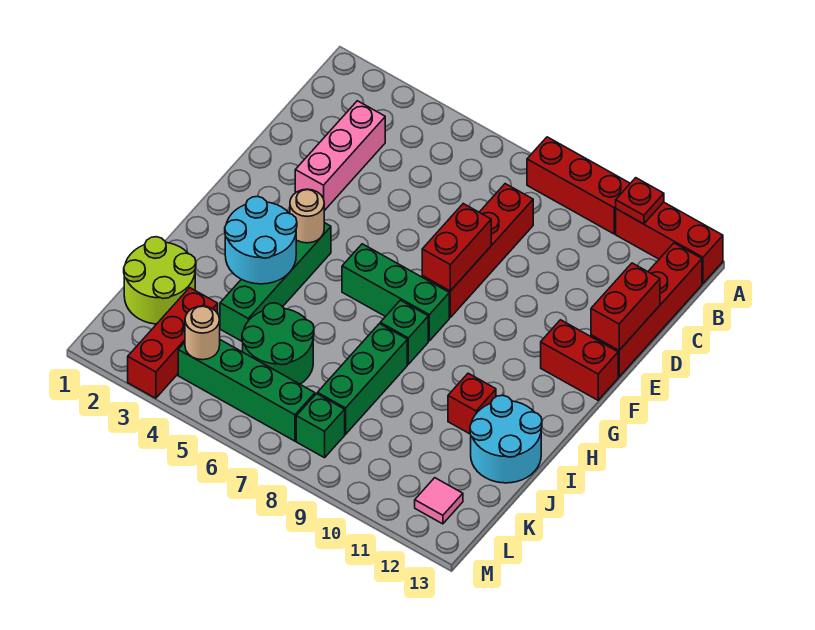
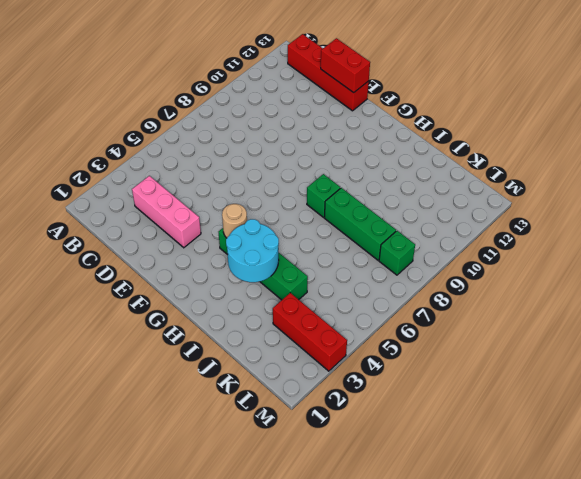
none -> red 1x3 brick [527,137,630,234]
none -> red 1x3 brick [616,202,723,284]
none -> red 1x4 brick [422,184,533,317]

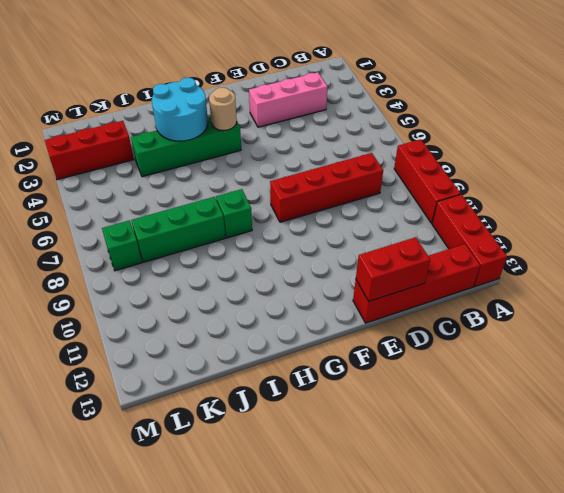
none -> red 1x2 brick [541,320,618,400]
none -> green 1x3 brick [342,244,449,341]
none -> red 1x1 brick [448,373,496,434]

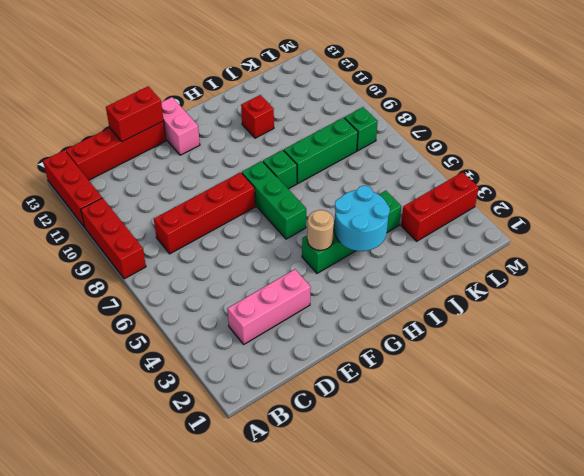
pink 1x2 brick [161,97,200,155] -> red 1x2 brick [541,320,618,400]
none -> cyan 2x2 round brick [470,395,542,483]
none -> lime 2x2 round brick [124,237,196,324]
none -> green 2x2 round brick [242,303,314,384]

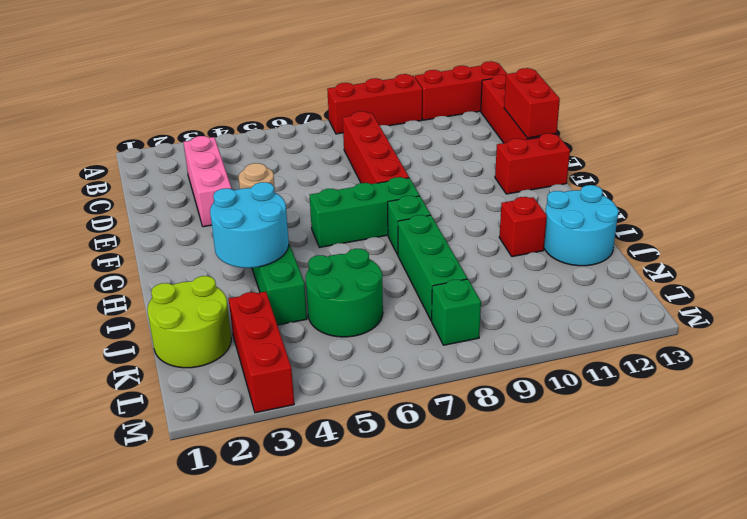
none -> green 1x4 brick [178,340,315,441]
none -> pink 1x1 tile [415,478,463,524]
none -> red 1x1 plate [616,178,664,224]

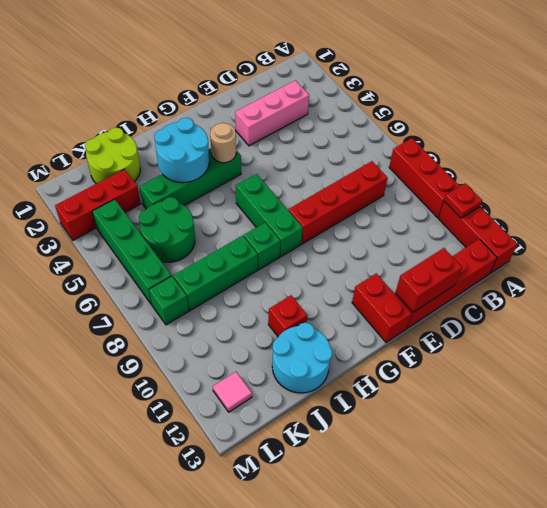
none -> red 1x2 brick [422,204,491,291]
none -> tan 1x1 round brick [185,306,220,360]

